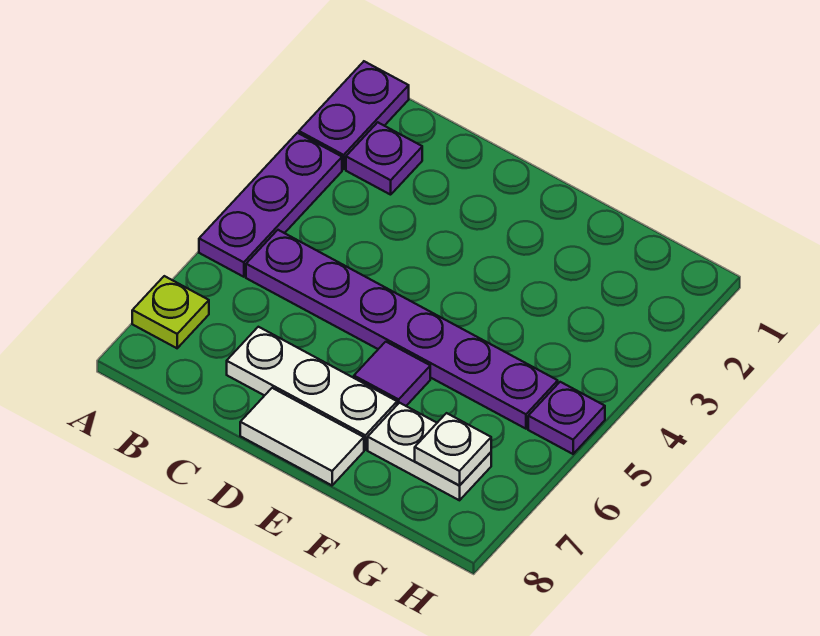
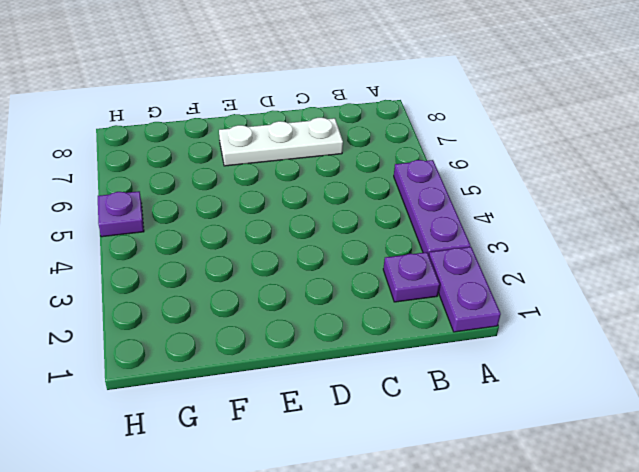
none -> lime 1x1 plate [132,276,209,348]
none -> purple 1x6 plate [246,230,558,429]

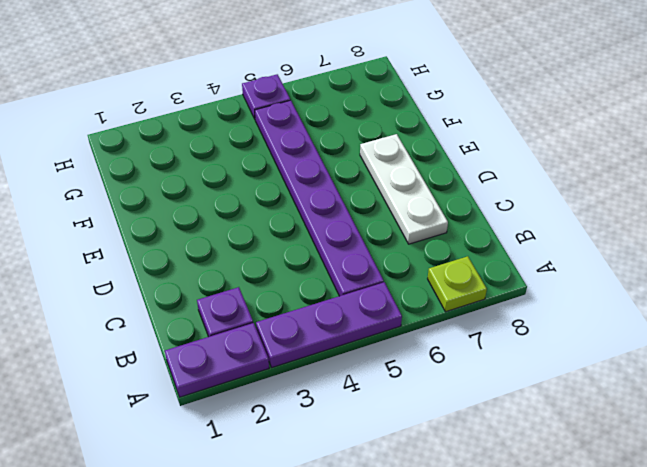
none -> white 1x2 tile [240,388,364,485]
none -> purple 1x1 tile [354,342,430,406]

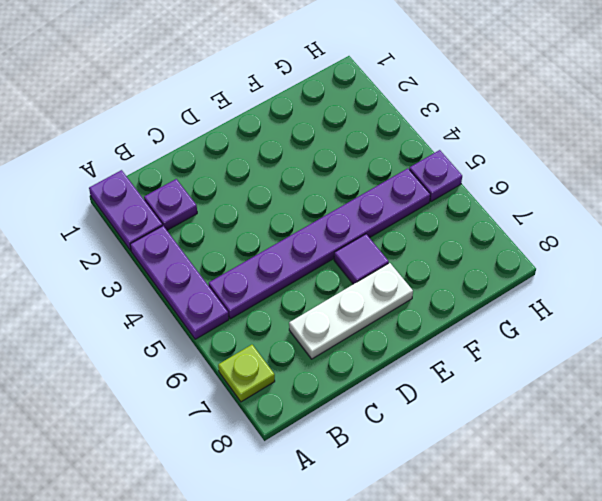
none -> white 1x2 tile [240,388,364,485]
none -> white 1x2 plate [368,403,491,500]

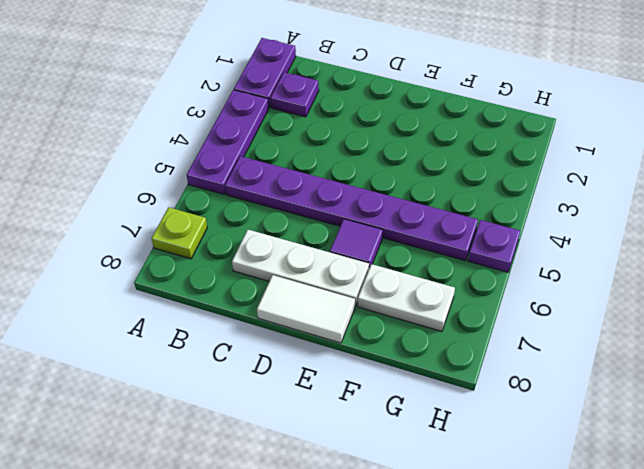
none -> white 1x1 plate [415,413,491,485]

